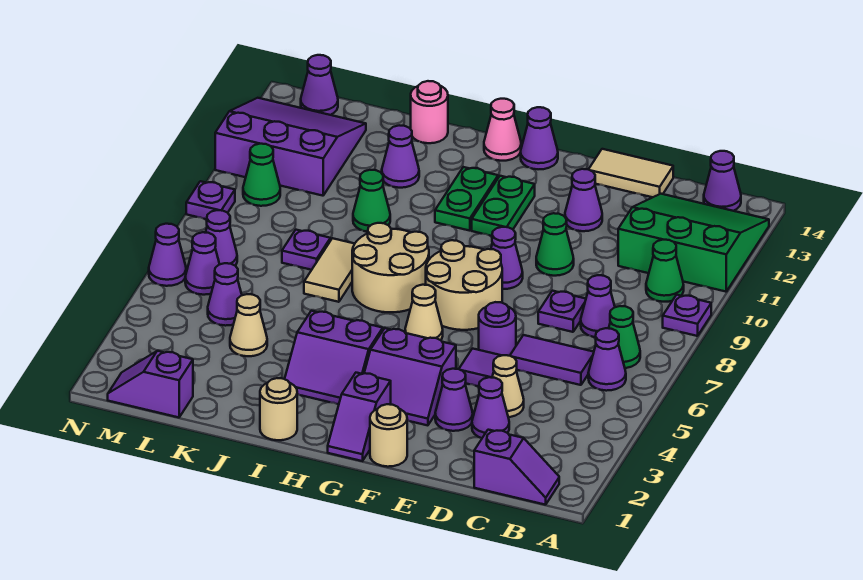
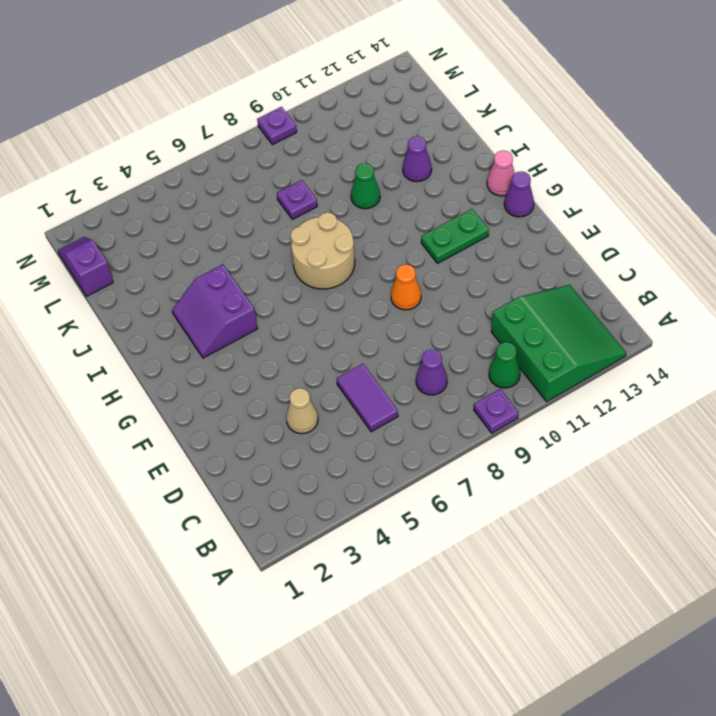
orange 1x1 cone [391,264,421,310] -> purple 1x1 cone [491,227,523,289]
none -> purple 1x2 slope [474,430,559,505]
none -> purple 1x1 cone [588,328,626,391]
none -> green 1x1 cone [609,306,640,368]
none -> purple 1x1 cone [704,151,741,211]

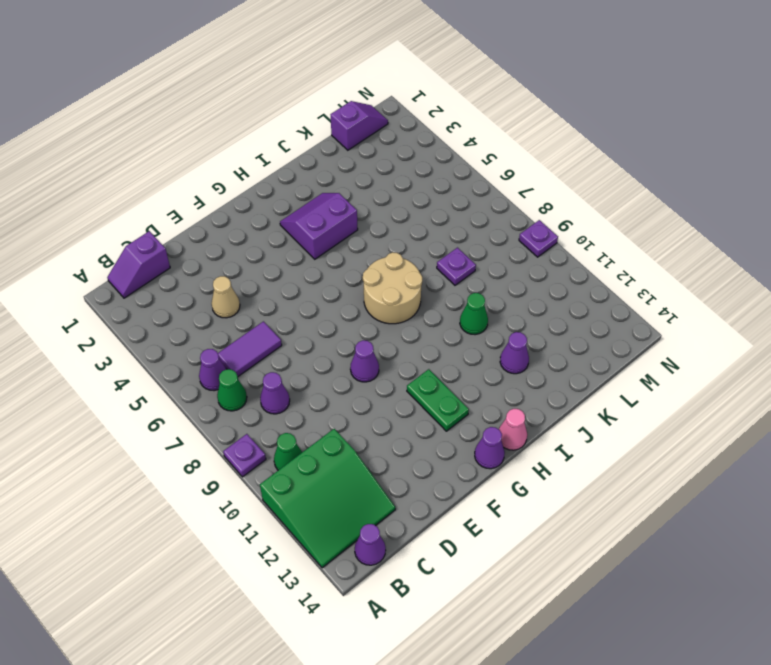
none -> purple 1x1 cone [472,377,509,438]
none -> purple 1x1 plate [538,291,586,332]
none -> tan 1x2 tile [588,149,673,197]
none -> purple 1x1 cone [435,369,473,431]

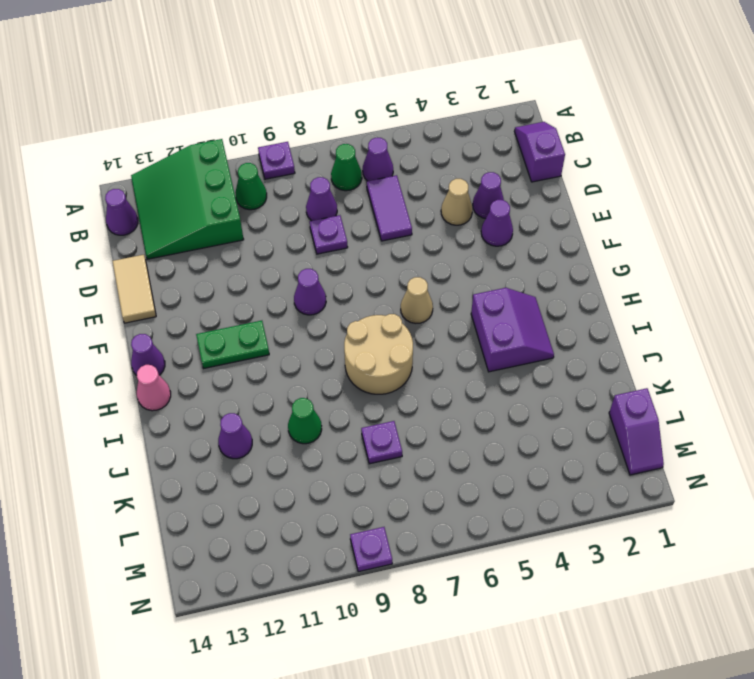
none -> purple 1x1 tile [459,349,502,386]
none -> purple 1x1 round brick [479,302,516,356]
none -> green 1x1 cone [536,213,574,276]
none -> purple 1x1 cone [565,169,602,231]

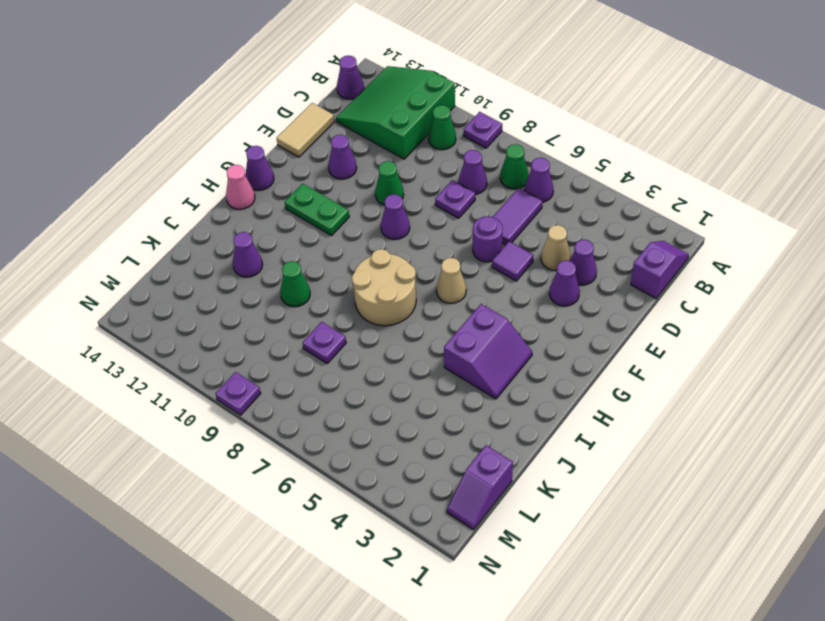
none -> tan 1x1 round brick [370,404,407,467]
none -> purple 2x2 slope [364,328,456,425]
none -> tan 2x2 round brick [426,240,502,330]
none -> purple 1x2 slope [328,373,391,461]

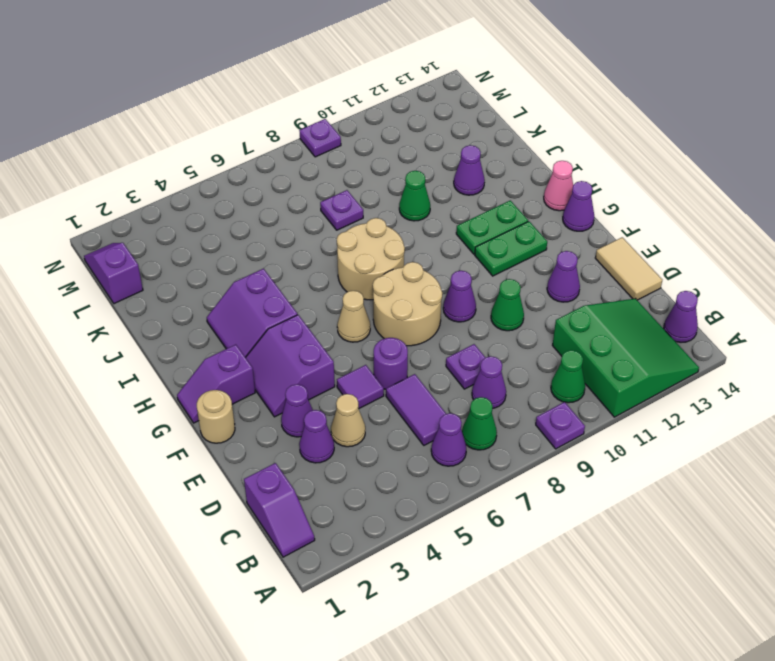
none -> tan 1x1 round brick [260,378,297,440]
none -> tan 1x2 tile [304,238,355,302]
none -> pink 1x1 round brick [411,81,448,143]
none -> tan 1x1 cone [230,294,267,356]

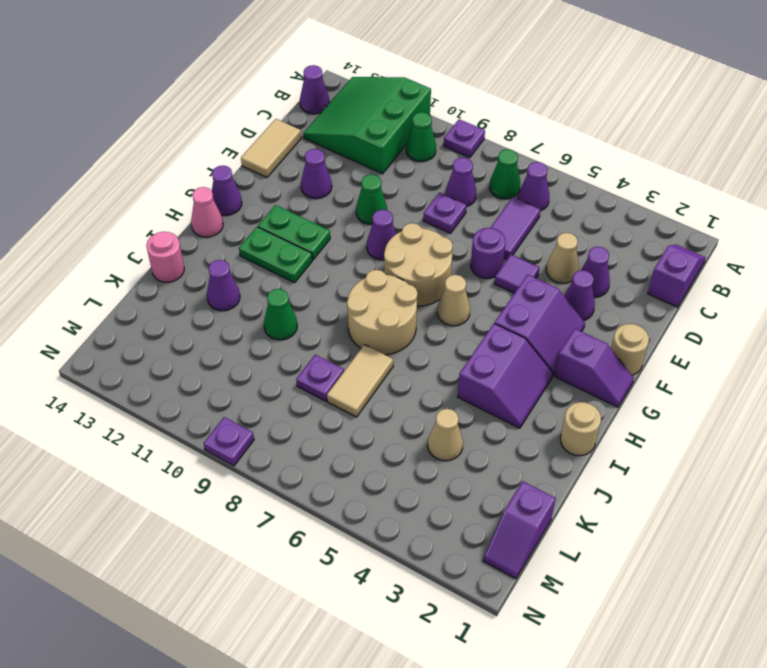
tan 1x2 tile [327,345,393,417] -> tan 1x2 tile turned to [304,238,355,302]
none -> purple 1x1 cone [208,263,242,326]
none -> purple 3x3 slope [215,98,366,196]
none -> purple 1x1 cone [185,232,220,295]
none -> purple 1x1 cone [206,210,237,266]

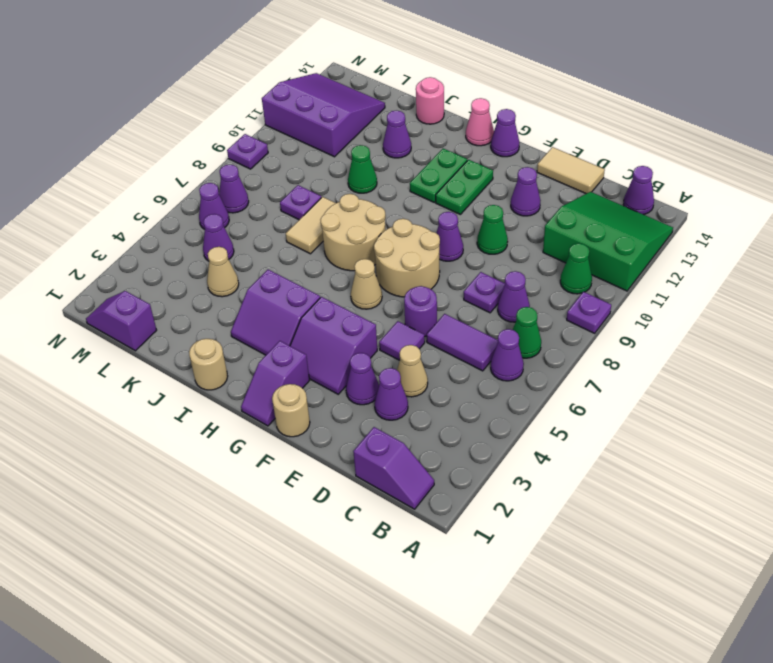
none -> green 1x1 cone [243,144,280,206]
none -> purple 1x1 cone [301,55,338,115]
none -> purple 1x1 cone [149,224,186,286]

